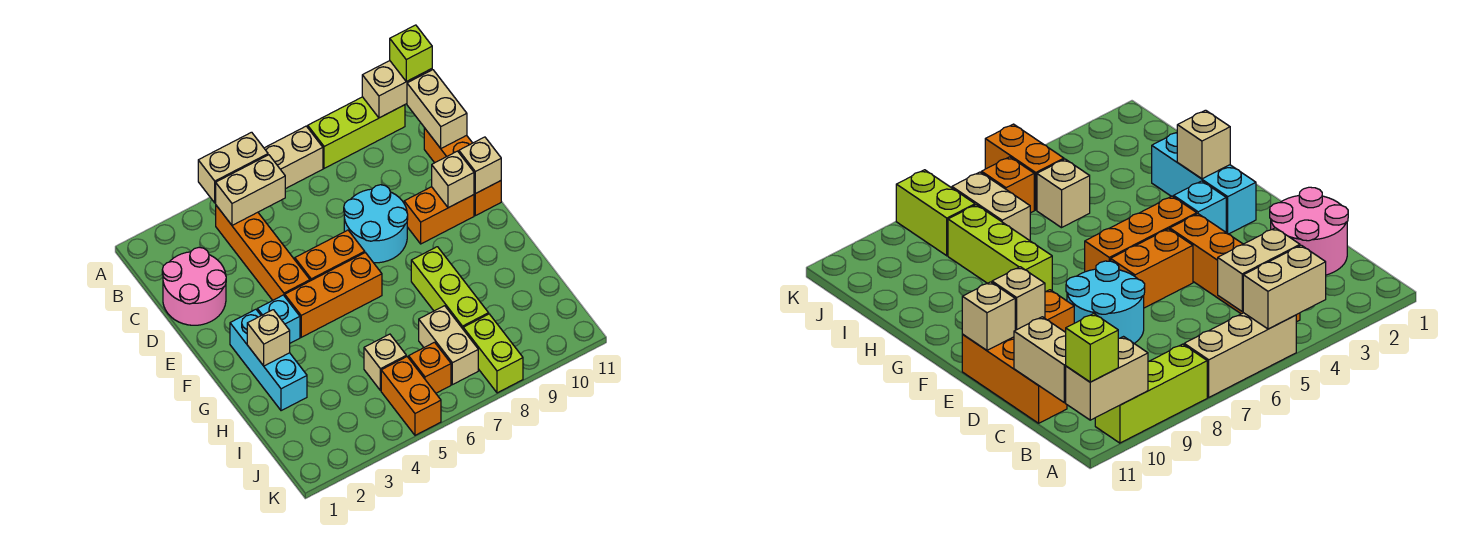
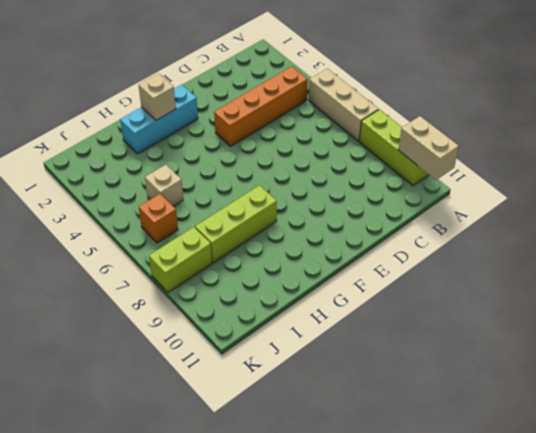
none -> pink 2x2 round brick [162,247,226,325]
none -> orange 1x3 brick [424,128,501,216]
none -> cyan 2x2 round brick [344,185,408,263]

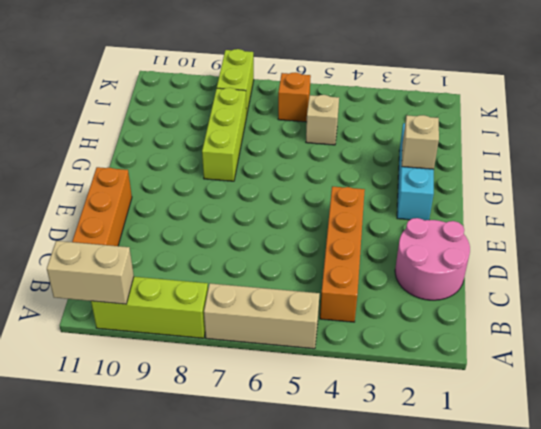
none -> cyan 2x2 round brick [344,185,408,263]
none -> orange 1x2 brick [295,230,365,281]
none -> orange 1x2 brick [404,187,474,244]

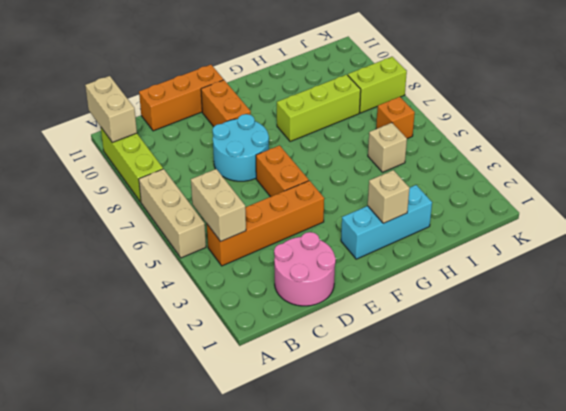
none -> cyan 1x1 brick [257,295,300,343]
none -> orange 1x3 brick [285,253,382,337]
none -> tan 1x2 brick [419,306,478,385]

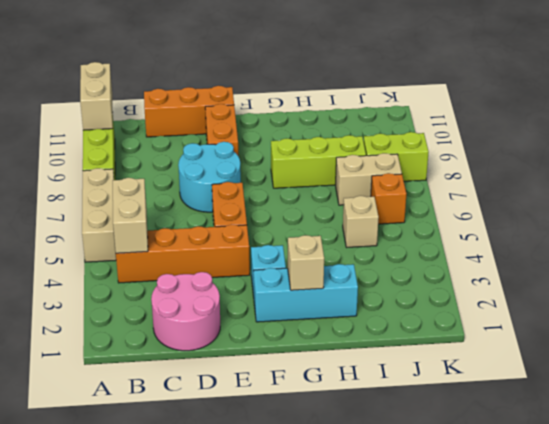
none -> orange 1x3 brick [285,253,382,337]
none -> orange 1x2 brick [381,357,441,435]
none -> tan 1x2 brick [198,132,268,203]

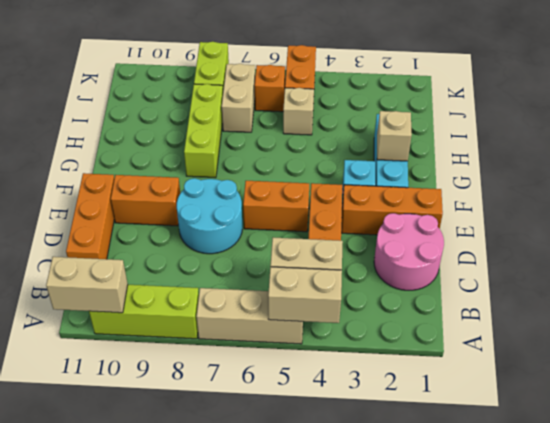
orange 1x3 brick [341,185,443,235] -> orange 1x3 brick moved to [285,253,382,337]
none -> tan 1x2 brick [407,70,467,148]
none -> tan 1x1 brick [432,151,474,208]
none -> tan 1x1 brick [459,137,501,194]

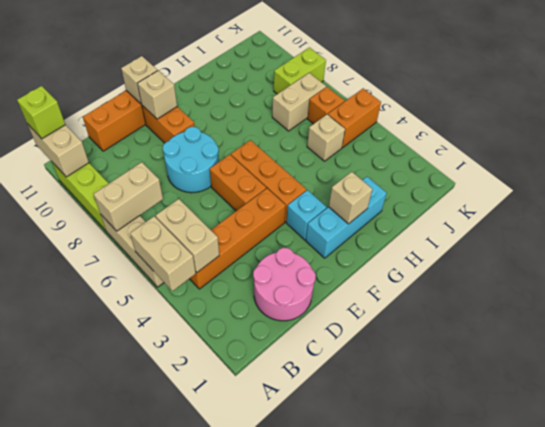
tan 1x2 brick [94,162,163,231] -> tan 1x2 brick moved to [407,70,467,148]
none -> lime 1x3 brick [411,247,489,329]

